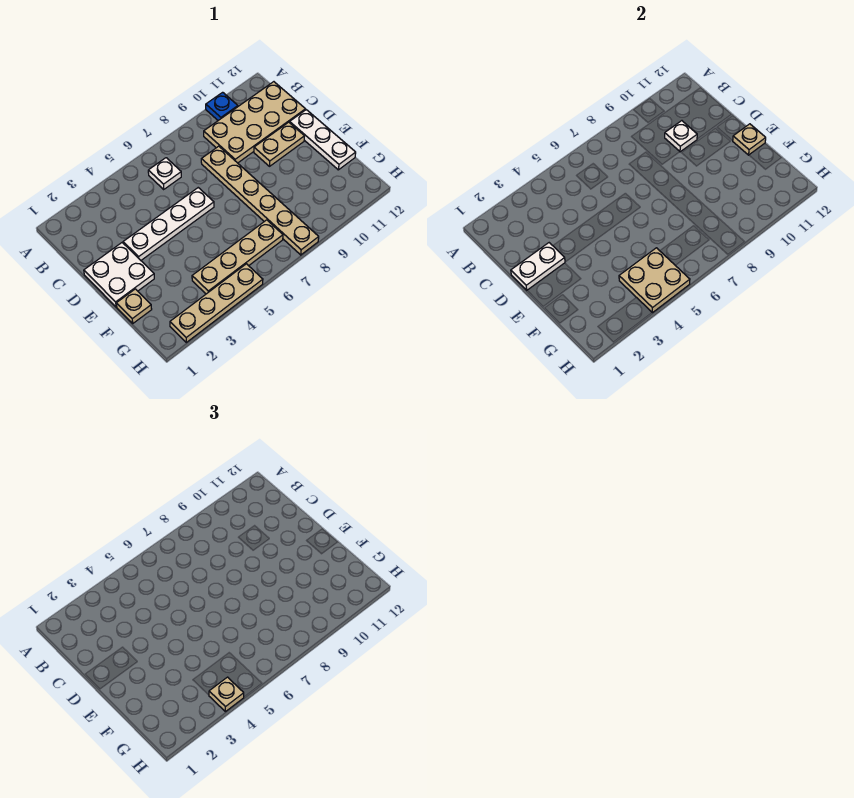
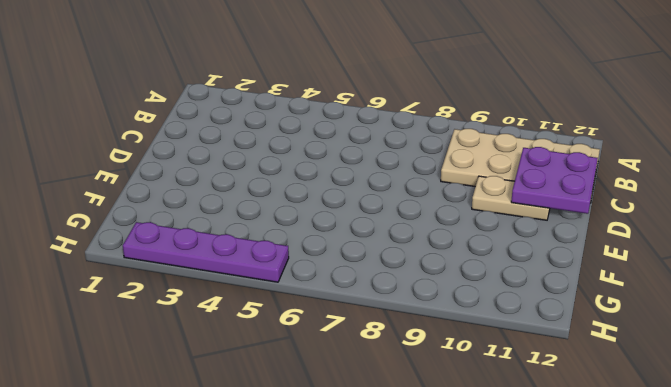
purple 2x2 plate [511,147,598,214] -> none
purple 1x4 plate [123,222,289,282] -> tan 1x4 plate [170,264,263,342]
none -> blue 1x1 plate [206,92,238,120]
none -> white 1x1 plate [148,158,181,189]
none -> tan 1x6 plate [201,146,319,255]

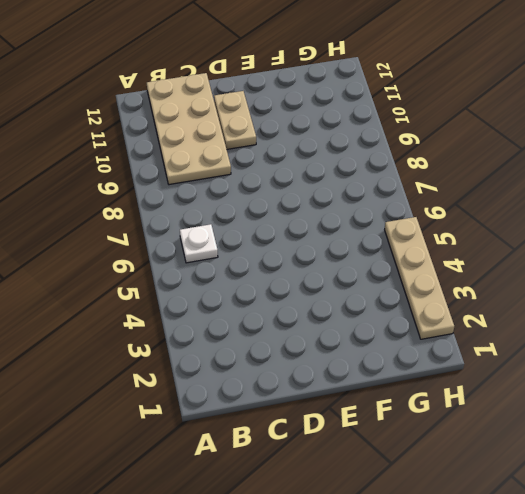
none -> blue 1x1 plate [206,92,238,120]
none -> tan 1x6 plate [201,146,319,255]
none -> white 2x2 plate [84,243,154,307]

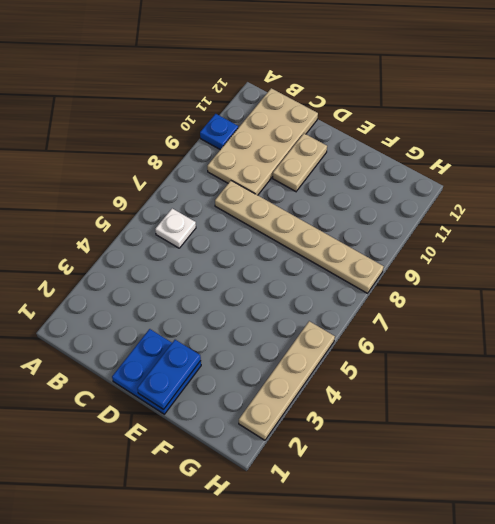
blue 2x2 plate [112,329,201,414] -> white 2x2 plate [84,243,154,307]
blue 1x2 plate [137,340,201,409] -> none
none -> white 1x4 plate [123,188,214,260]
none -> white 1x3 plate [290,110,356,170]
none -> tan 1x1 plate [116,289,152,323]

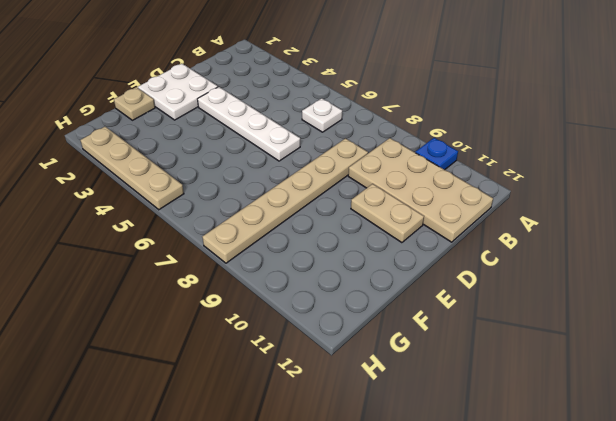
none -> white 1x3 plate [290,110,356,170]
none -> tan 1x4 plate [192,220,283,294]
none -> white 1x1 plate [665,121,697,152]

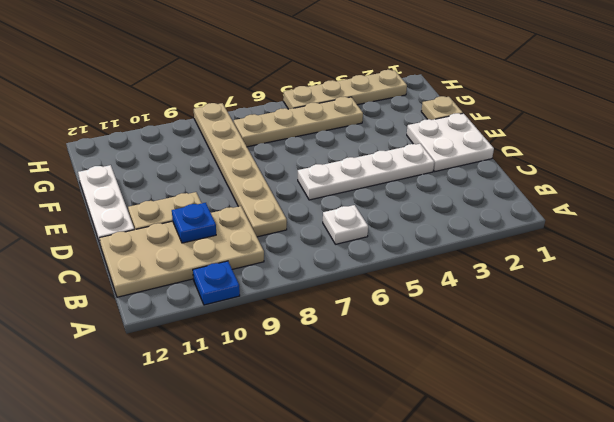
blue 1x1 plate [172,203,216,243] -> white 1x1 plate [665,121,697,152]
none -> white 1x2 plate [511,243,565,290]
none -> tan 1x1 plate [733,124,766,155]
none -> tan 2x2 plate [619,248,690,313]

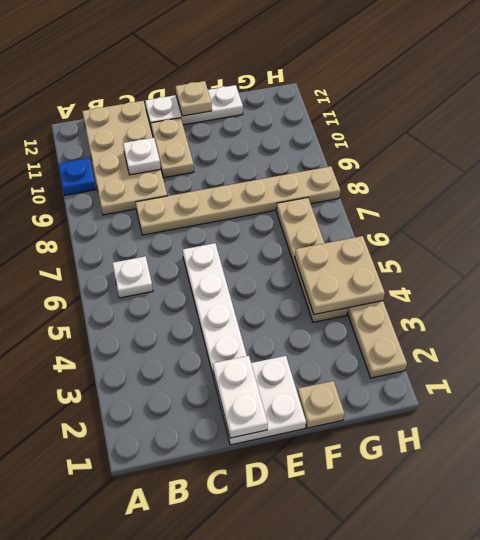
none -> tan 1x1 plate [209,677,244,712]

